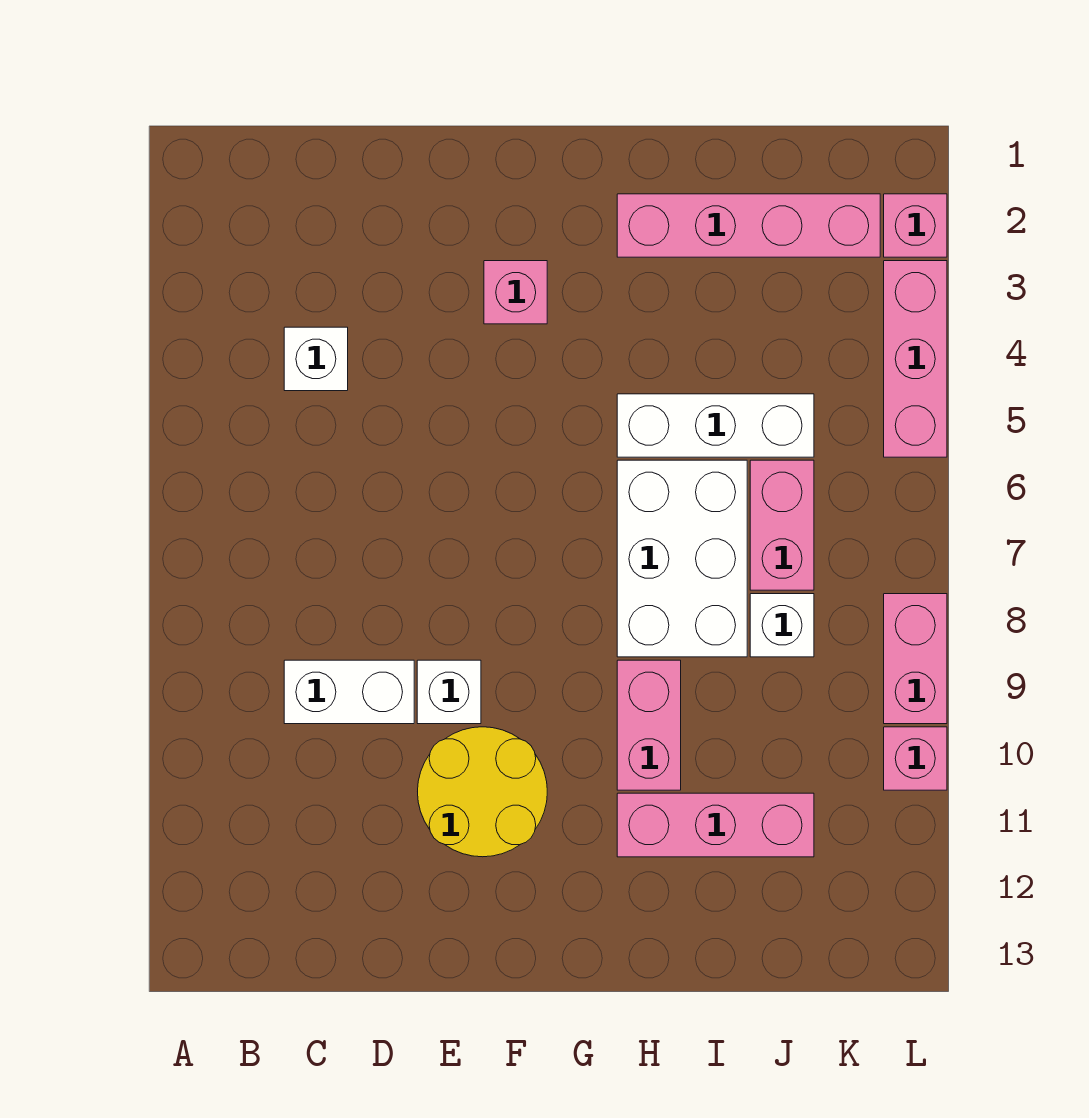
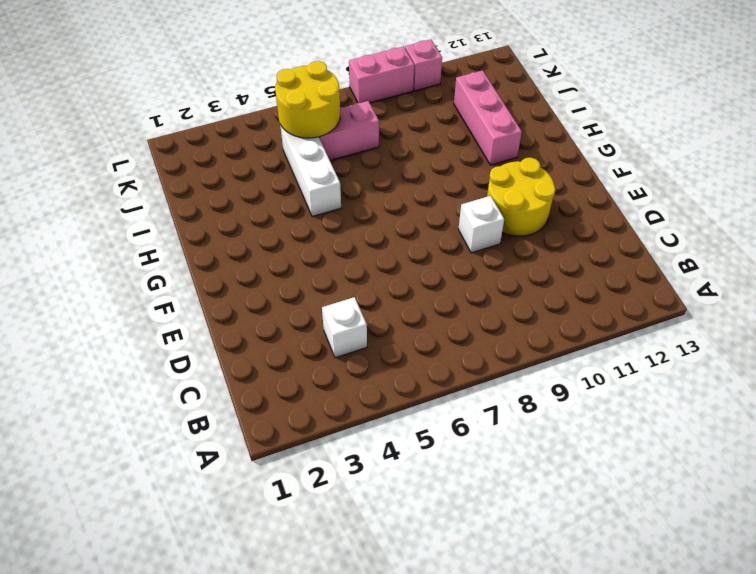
yellow 2x2 round brick [275,61,340,138] -> none
none -> white 1x2 brick [284,660,414,724]
none -> pink 1x1 brick [484,261,547,324]
none -> pink 1x4 brick [617,194,880,257]

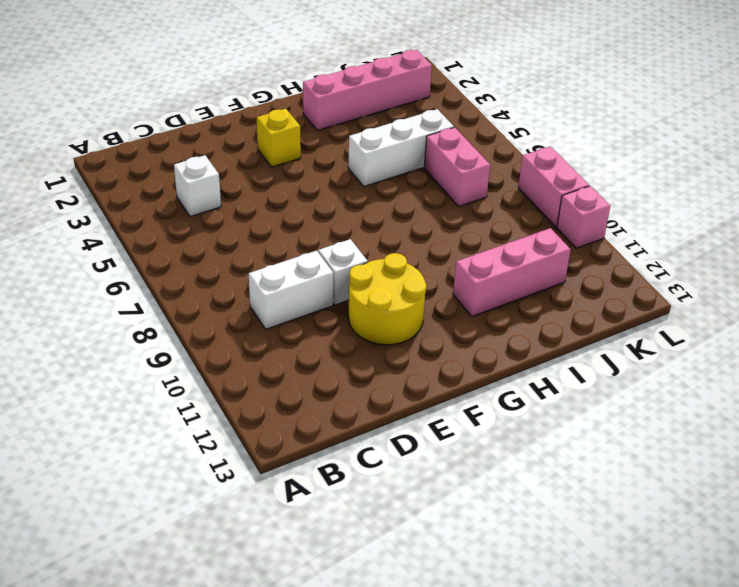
yellow 1x1 brick [257,109,301,167] -> pink 1x1 brick [484,261,547,324]
none -> white 2x3 brick [617,460,747,657]
none -> pink 1x2 brick [617,660,681,790]
none -> white 1x1 brick [750,594,814,657]

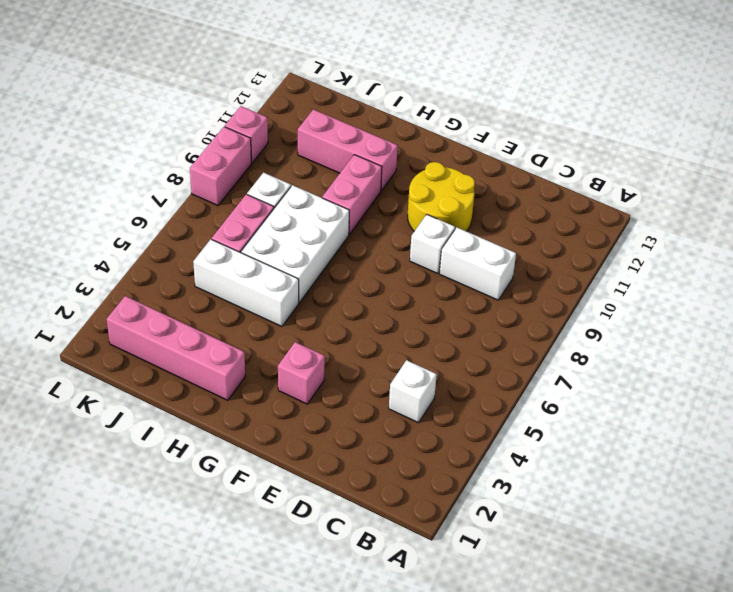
none -> pink 1x1 brick [884,194,947,257]
none -> pink 1x3 brick [884,261,947,457]

